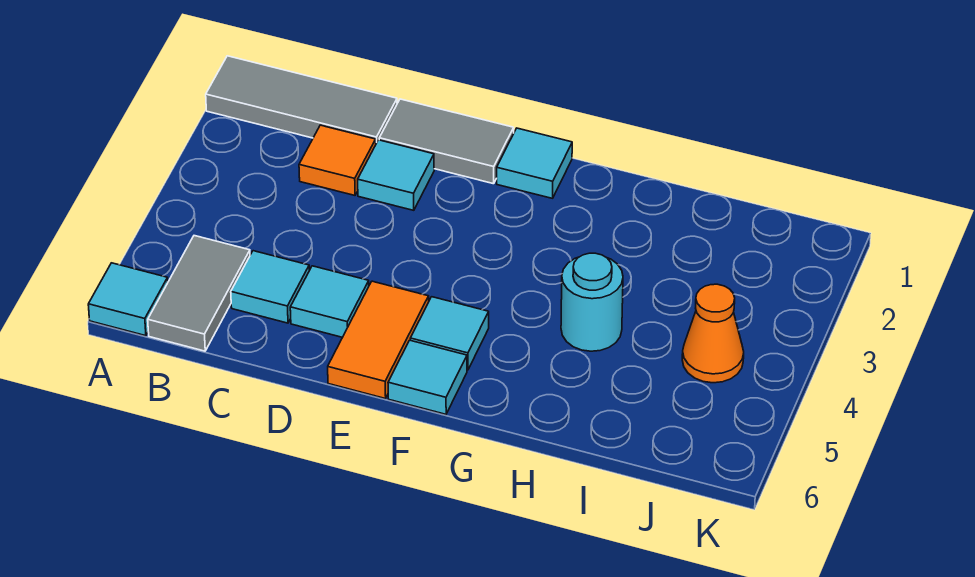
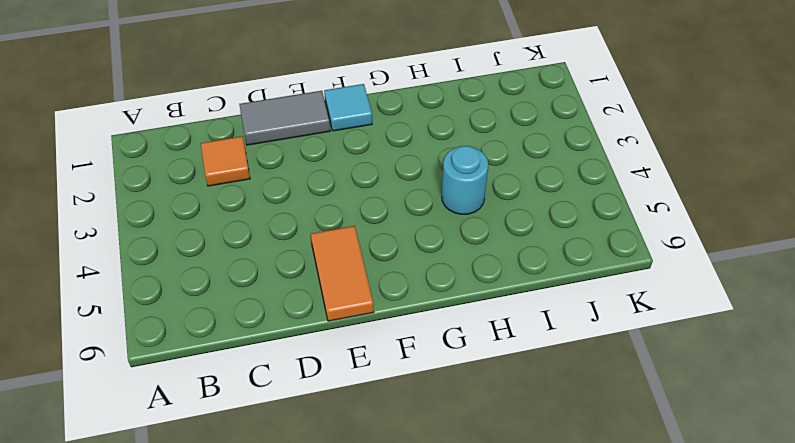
none -> grey 1x3 tile [206,56,397,143]
none -> cyan 1x1 tile [88,263,168,336]
none -> grey 1x2 tile [148,236,250,351]

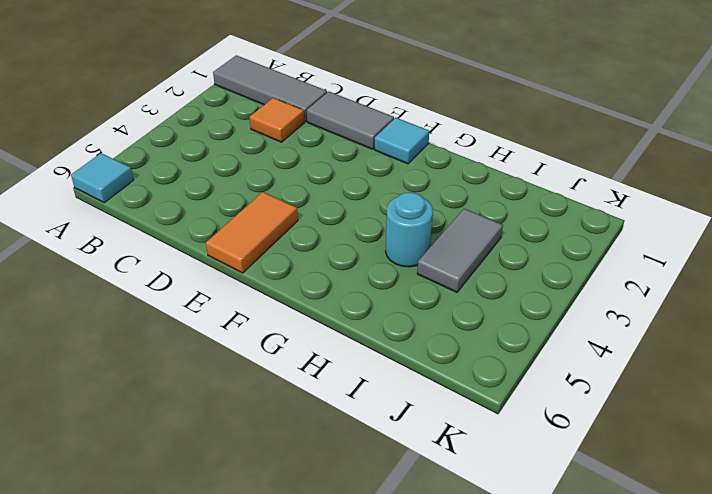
grey 1x2 tile [417,209,503,292] -> grey 1x2 tile moved to [148,236,250,351]
none -> cyan 1x1 tile [231,251,309,323]
none -> cyan 1x1 tile [358,140,434,210]
none -> cyan 1x1 tile [290,266,369,337]

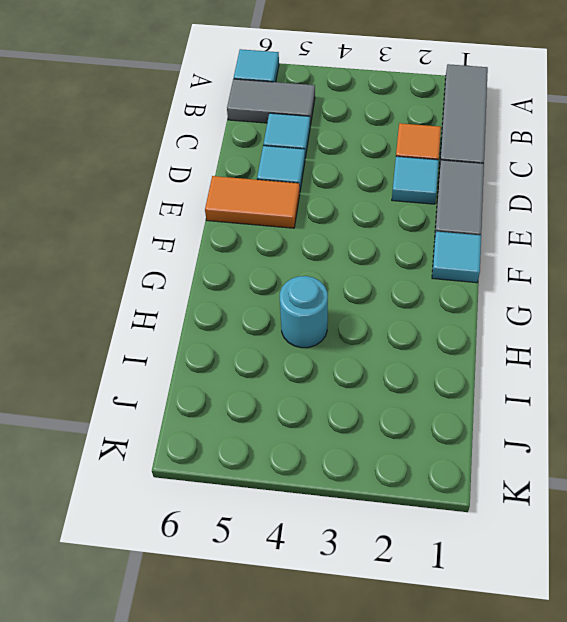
none -> cyan 1x1 tile [410,297,489,370]
none -> cyan 1x1 tile [388,340,467,414]
none -> orange 1x1 cone [682,284,744,383]

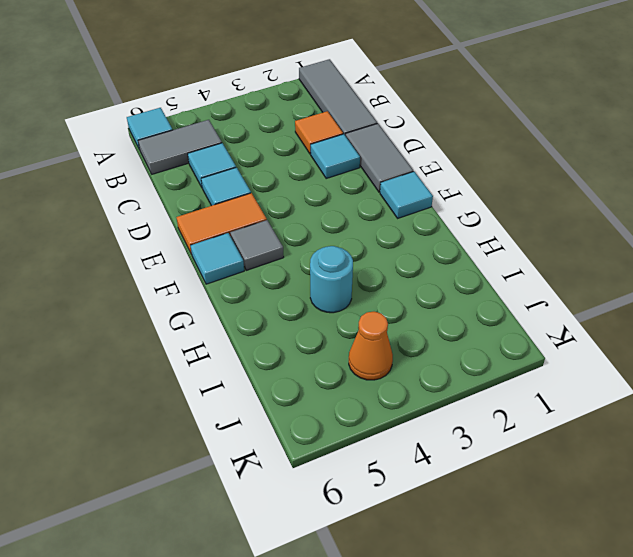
grey 1x1 tile [230,220,284,270] -> cyan 1x1 tile [410,297,489,370]

